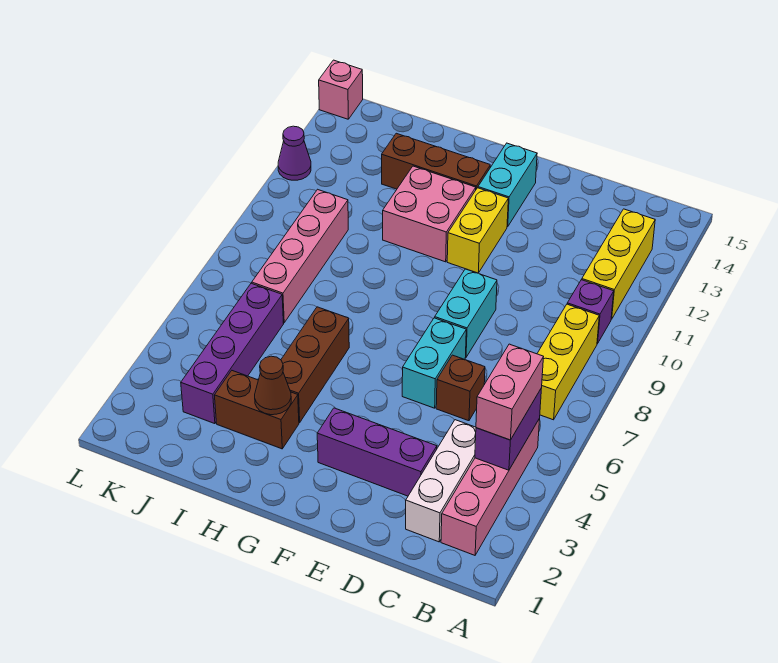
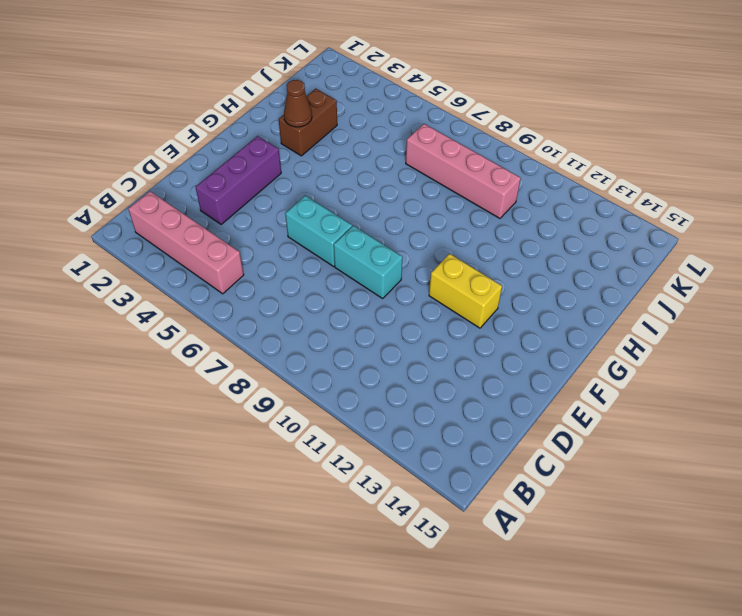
none -> yellow 1x3 brick [537,304,599,420]
none -> purple 1x1 brick [567,280,614,344]
none -> yellow 1x3 brick [582,209,655,319]

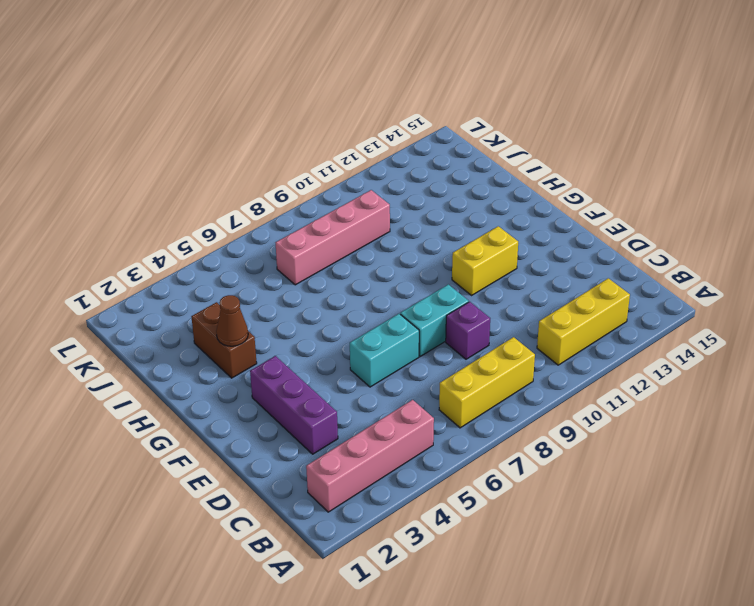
purple 1x1 brick [446,302,490,359] -> purple 1x1 brick moved to [567,280,614,344]
none -> white 1x3 brick [406,420,476,542]
none -> brown 1x1 brick [436,355,485,421]
none -> cyan 1x2 brick [478,143,537,227]

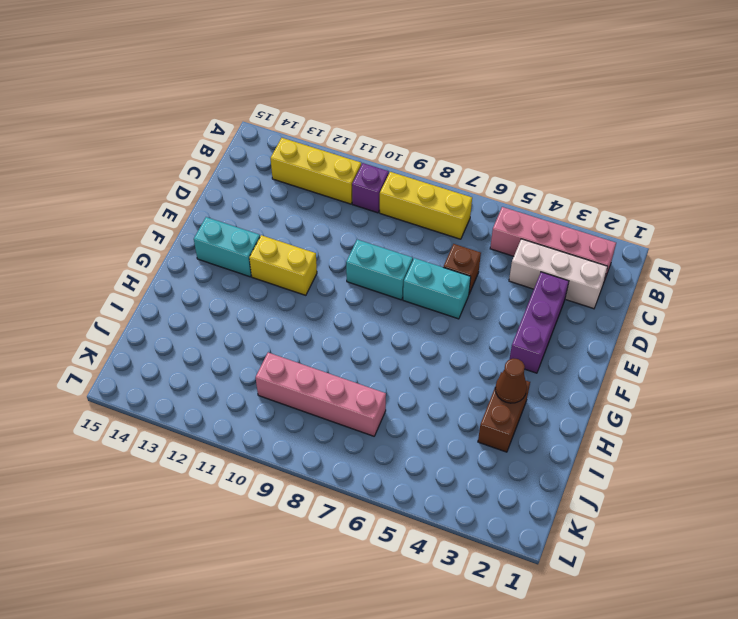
none -> pink 2x2 brick [383,166,476,262]
none -> brown 1x3 brick [382,133,490,189]
none -> brown 1x3 brick [281,307,349,423]

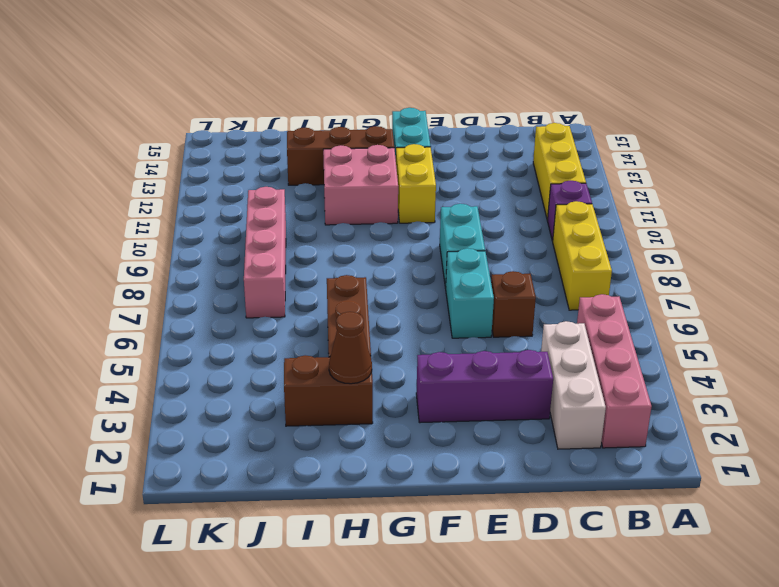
none -> purple 1x4 brick [181,283,283,424]
none -> purple 1x1 cone [278,126,311,180]
none -> pink 1x1 brick [319,60,363,119]

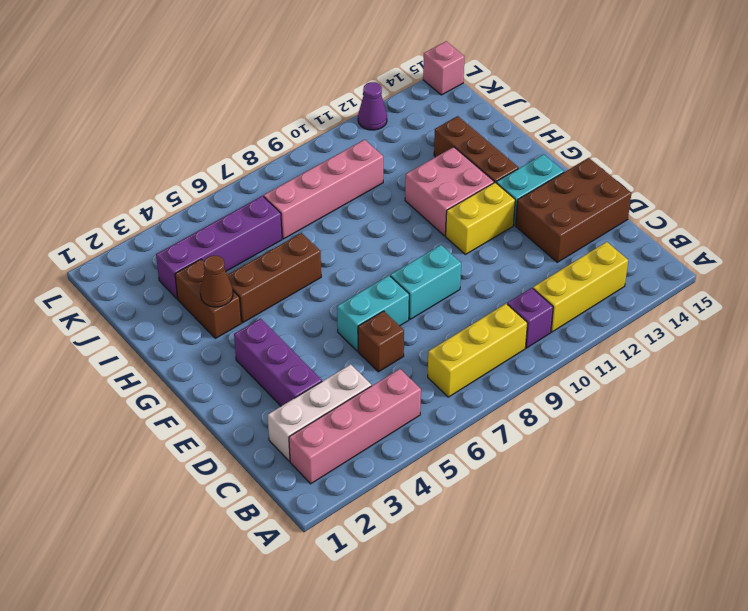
brown 2x3 brick [516,158,631,262] -> none
none -> purple 1x2 brick [475,388,542,470]
none -> pink 1x2 brick [476,344,543,440]

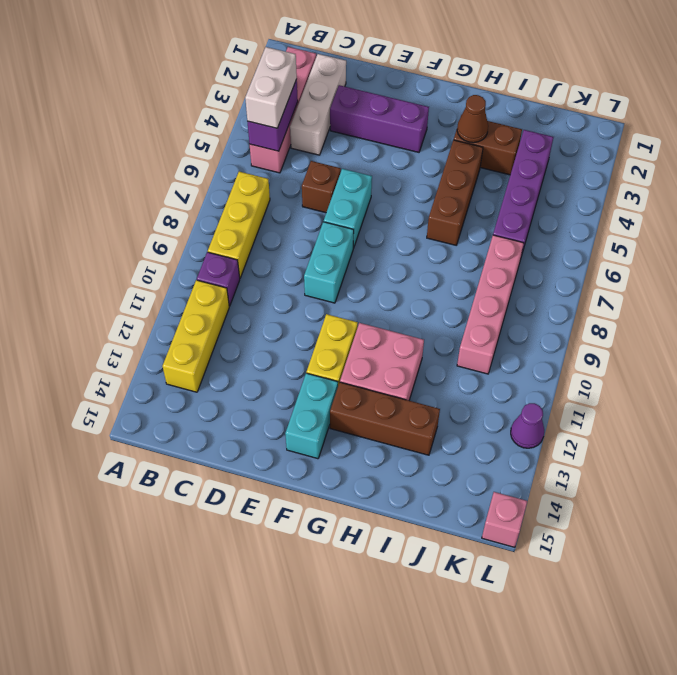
white 1x2 brick [245,47,297,128] -> pink 1x2 brick [476,344,543,440]

